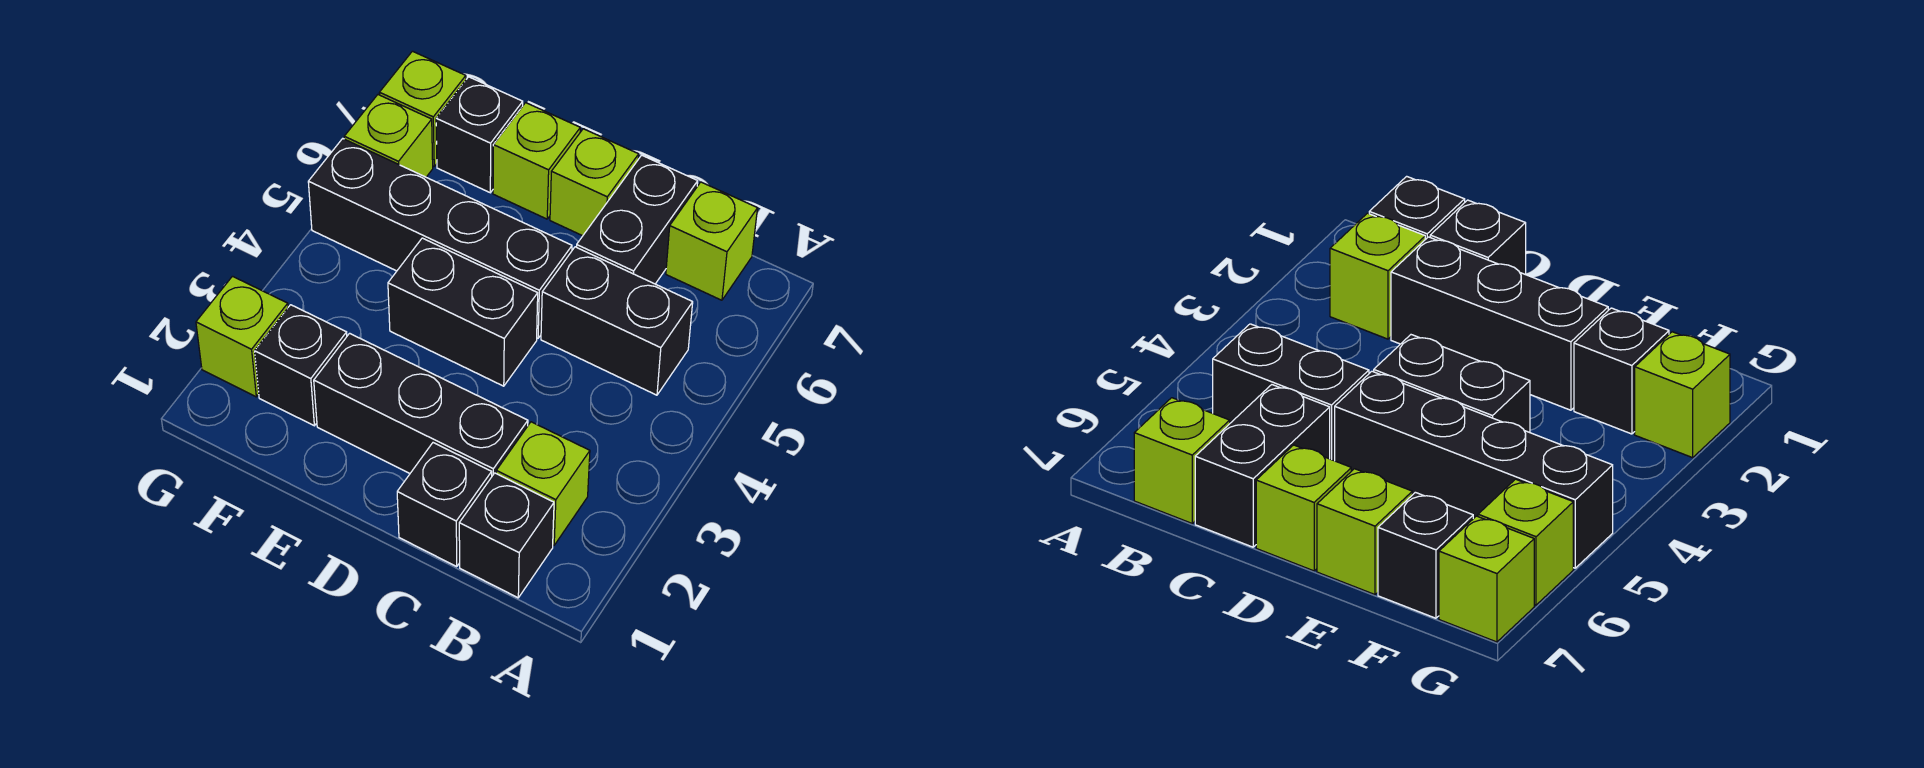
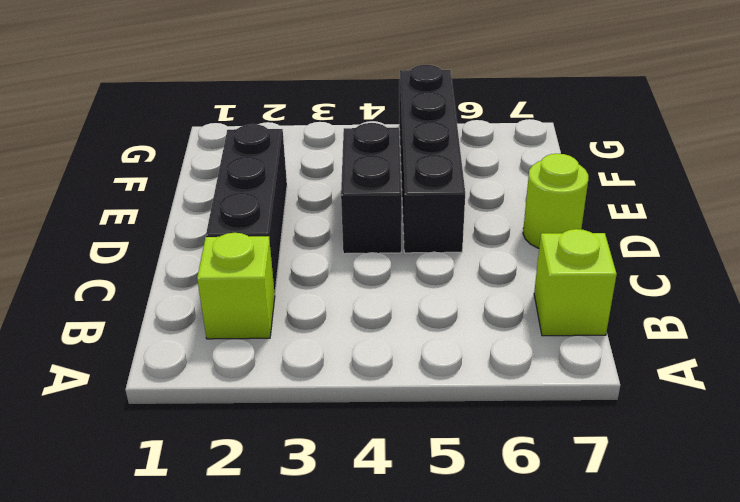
lime 1x1 round brick [523,154,588,248] -> lime 1x1 brick [550,129,639,236]
none -> black 1x1 brick [459,473,554,598]
none -> black 1x2 brick [541,247,693,395]
none -> black 1x1 brick [397,443,492,567]

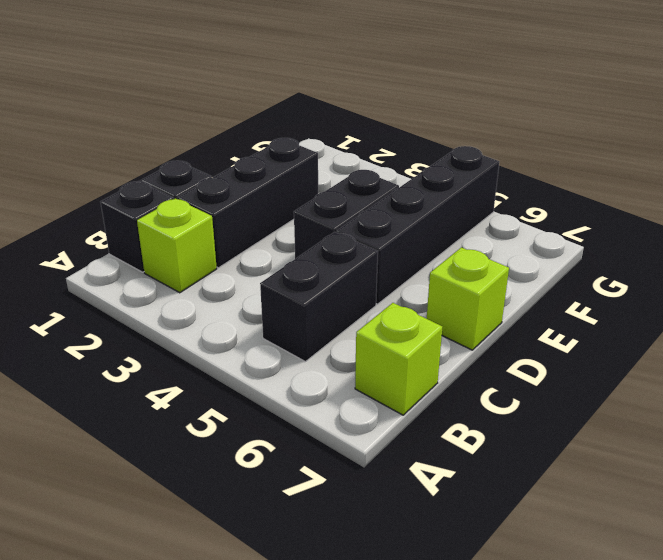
none -> black 1x2 brick [577,155,698,284]
none -> lime 1x1 brick [493,103,580,219]
none -> black 1x1 brick [254,305,347,426]

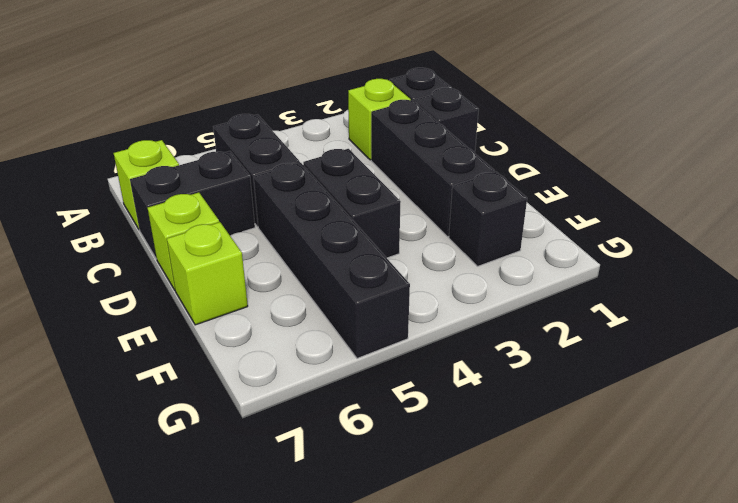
none -> black 1x1 brick [436,77,523,193]
none -> lime 1x1 brick [196,276,288,397]
none -> lime 1x1 brick [344,95,433,177]

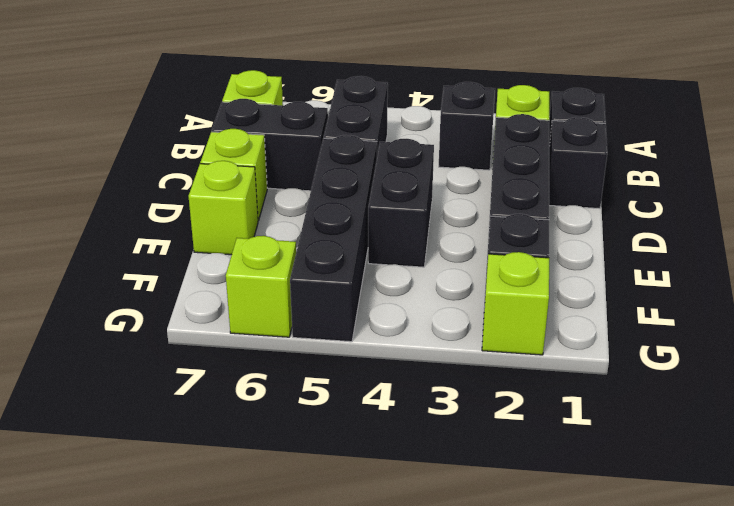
black 1x1 brick [439,82,495,170] -> black 1x1 brick moved to [436,77,523,193]
none -> lime 1x1 brick [379,51,466,166]

